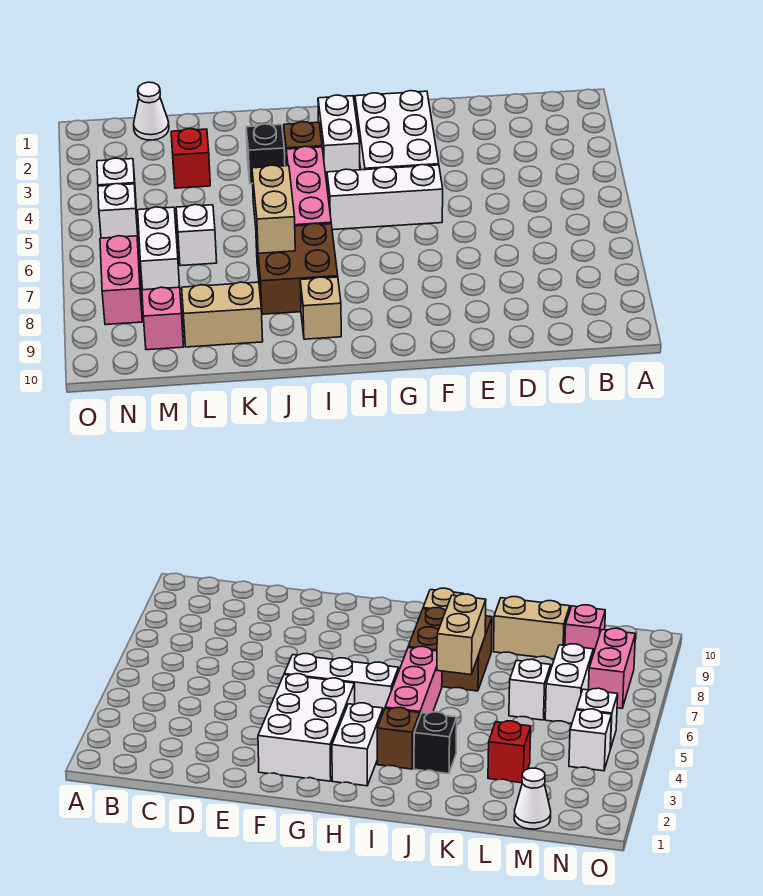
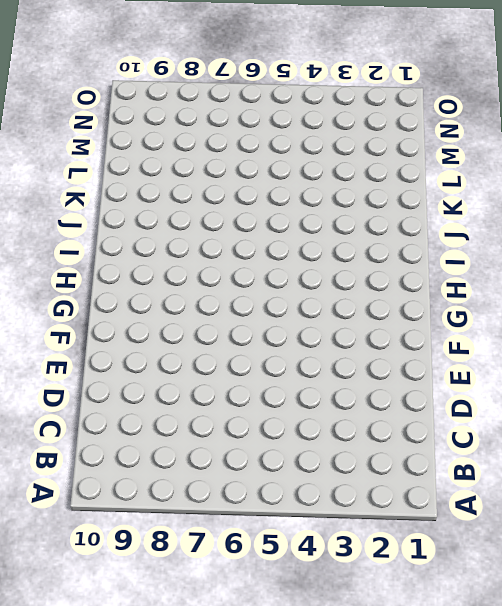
none -> white 2x3 brick [355,91,439,170]
none -> white 1x3 brick [327,165,443,230]
none -> white 1x2 brick [318,95,360,179]

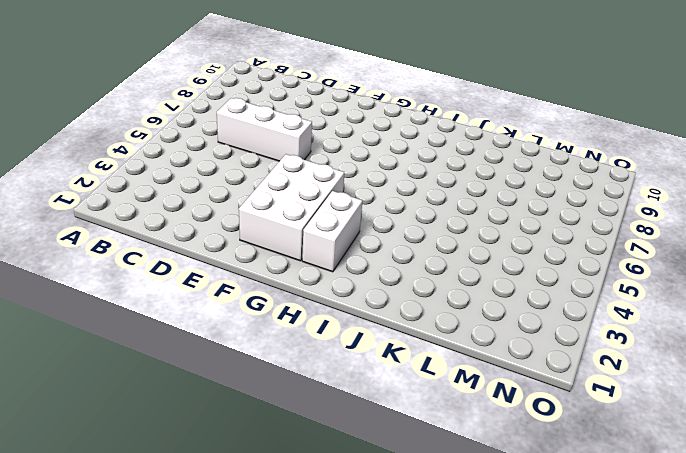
white 1x3 brick [217,98,312,161] -> white 1x3 brick moved to [327,165,443,230]
none -> brown 1x1 brick [284,122,322,166]
none -> pink 1x3 brick [286,146,331,226]
none -> brown 2x2 brick [256,223,338,314]

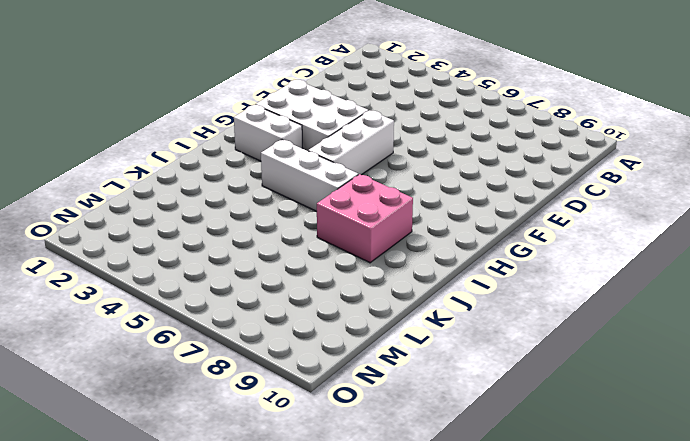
white 1x3 brick [261,140,358,211] -> pink 1x3 brick [286,146,331,226]
pink 2x2 brick [317,174,413,263] -> brown 2x2 brick [256,223,338,314]
none -> brown 1x1 brick [284,122,322,166]
none -> tan 1x1 brick [300,277,341,339]
none -> black 1x1 brick [246,124,285,184]

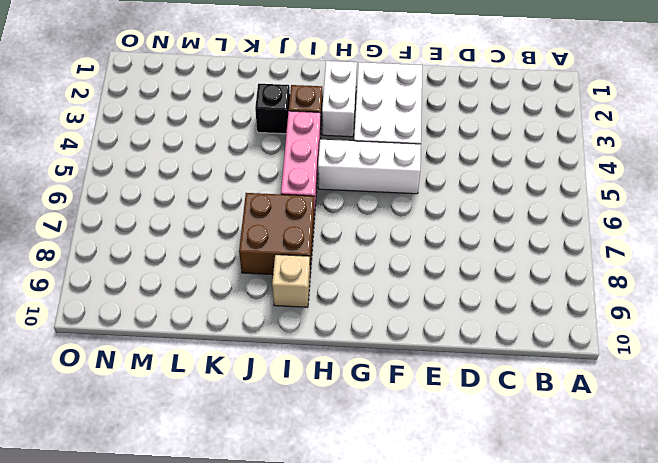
none -> tan 1x2 brick [182,282,263,347]
none -> red 1x1 brick [171,129,210,188]
none -> white 1x1 brick [176,205,217,266]

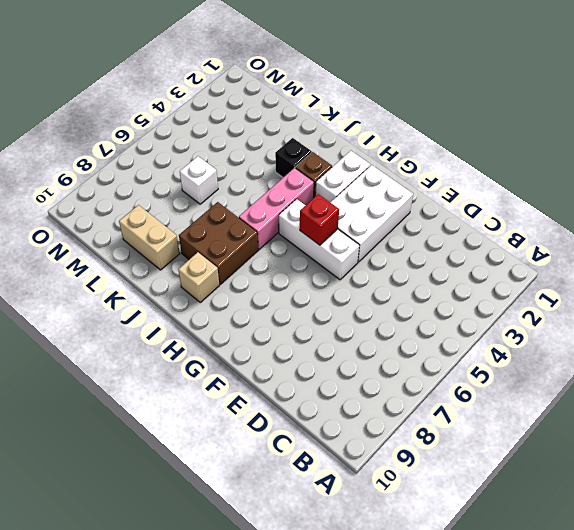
red 1x1 brick [300,194,339,245] -> red 1x1 brick moved to [171,129,210,188]
none -> white 1x1 cone [134,82,169,140]
none -> white 1x2 brick [138,207,180,290]
none -> pink 1x1 brick [142,287,184,350]

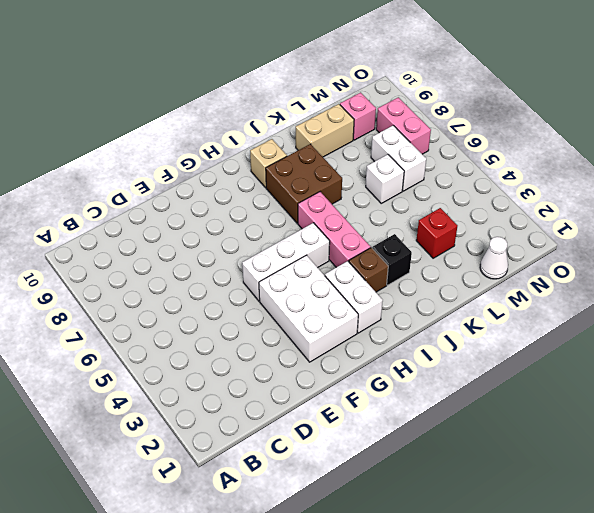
none -> white 1x1 brick [97,158,137,212]
none -> white 1x1 brick [98,184,138,240]
none -> tan 1x2 brick [252,165,295,253]

